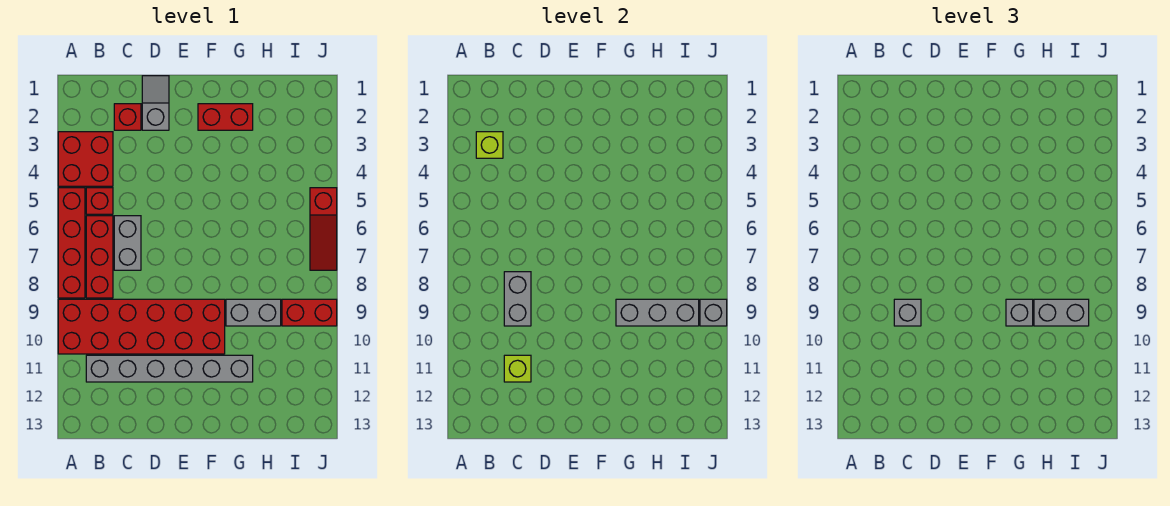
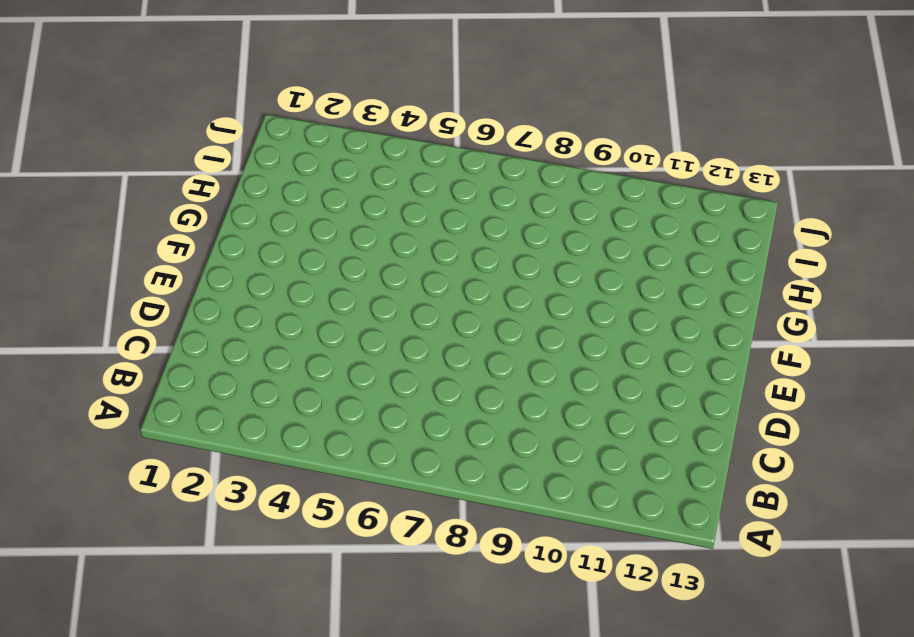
none -> red 2x2 brick [58,132,113,186]
none -> red 1x4 brick [58,188,85,298]
none -> red 2x6 brick [58,299,225,354]

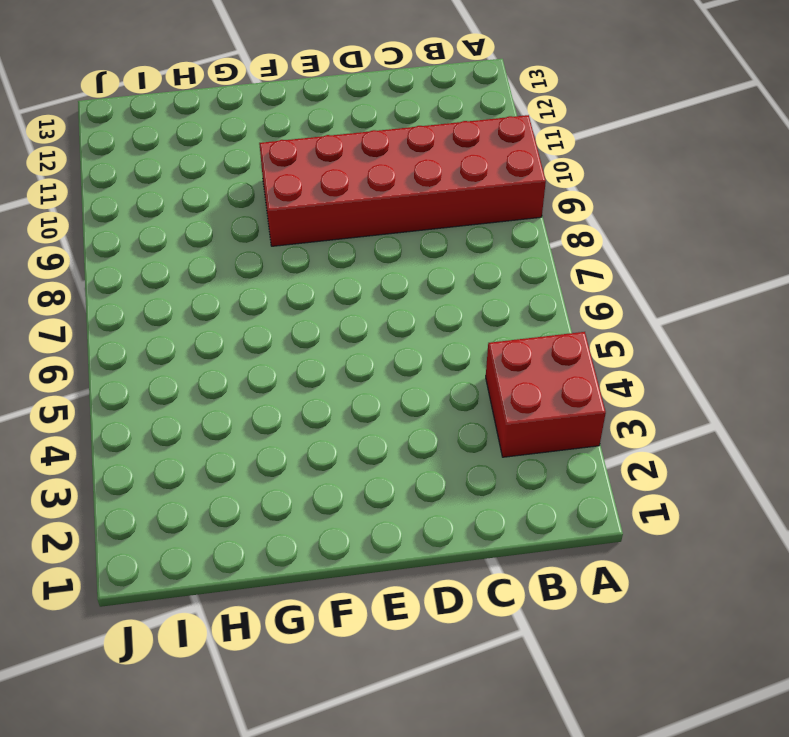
none -> red 1x4 brick [58,188,85,298]
none -> red 1x1 brick [86,188,113,214]
none -> red 1x3 brick [86,216,113,298]

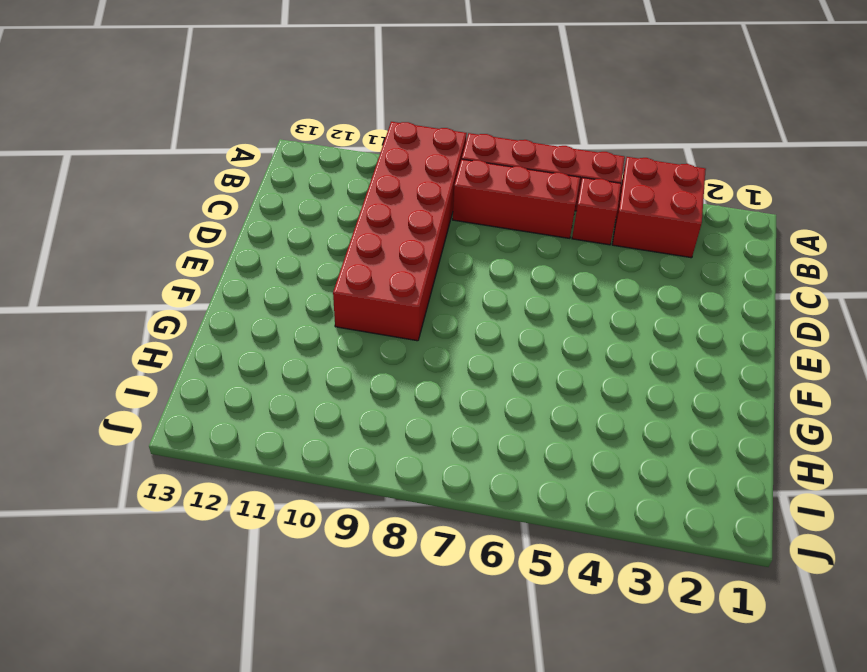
none -> grey 1x6 brick [86,355,253,382]
none -> red 1x1 brick [114,104,141,130]
none -> grey 1x2 brick [114,216,141,270]

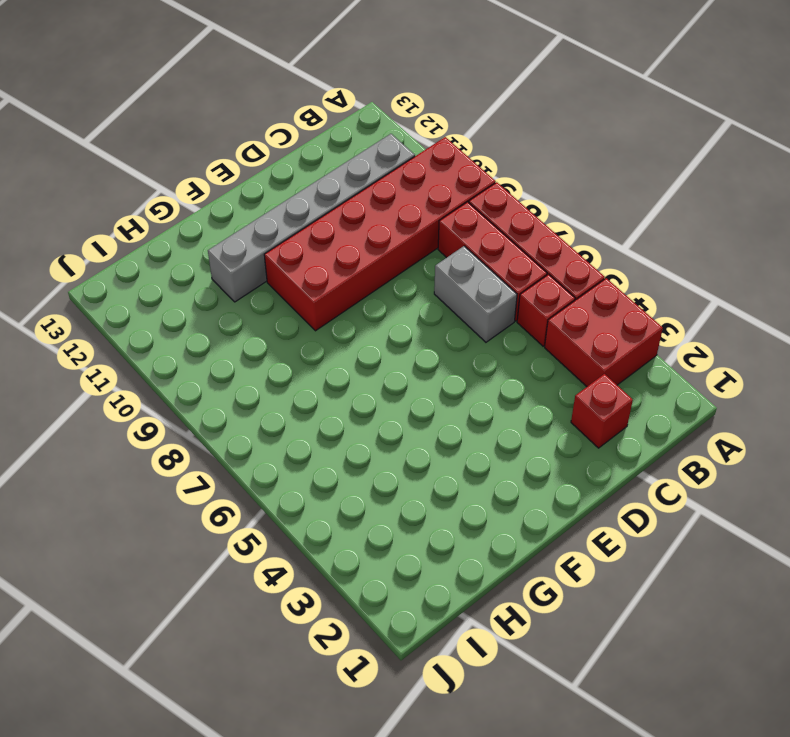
none -> grey 1x2 slope [142,76,169,130]
none -> red 1x2 brick [198,104,253,130]
none -> grey 1x2 brick [226,299,281,326]

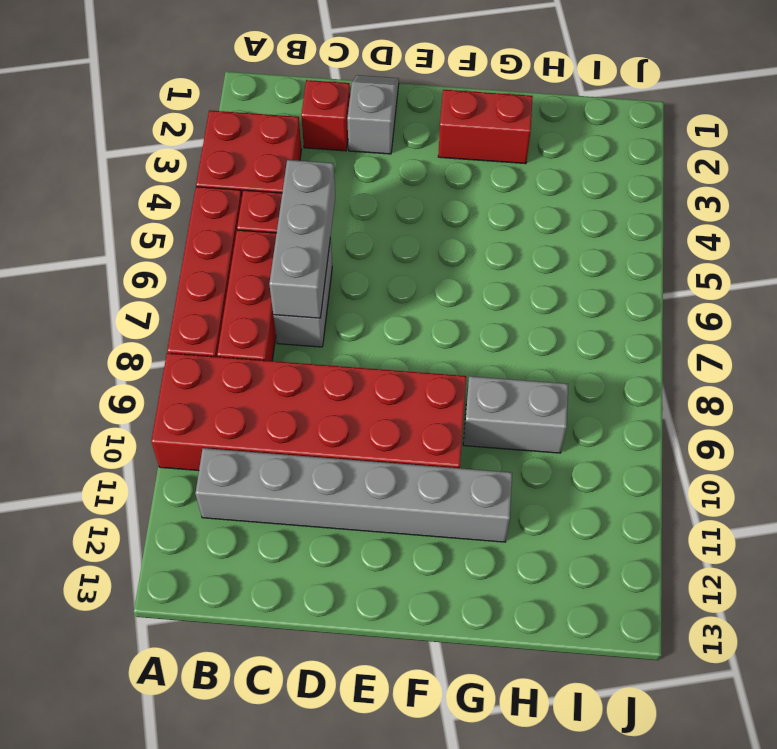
grey 1x3 brick [269,160,335,318] -> grey 1x3 brick turned to [616,299,699,326]
none -> red 1x2 brick [282,299,337,326]
none -> red 1x3 slope [310,188,337,270]
none -> lime 1x1 brick [476,132,503,158]

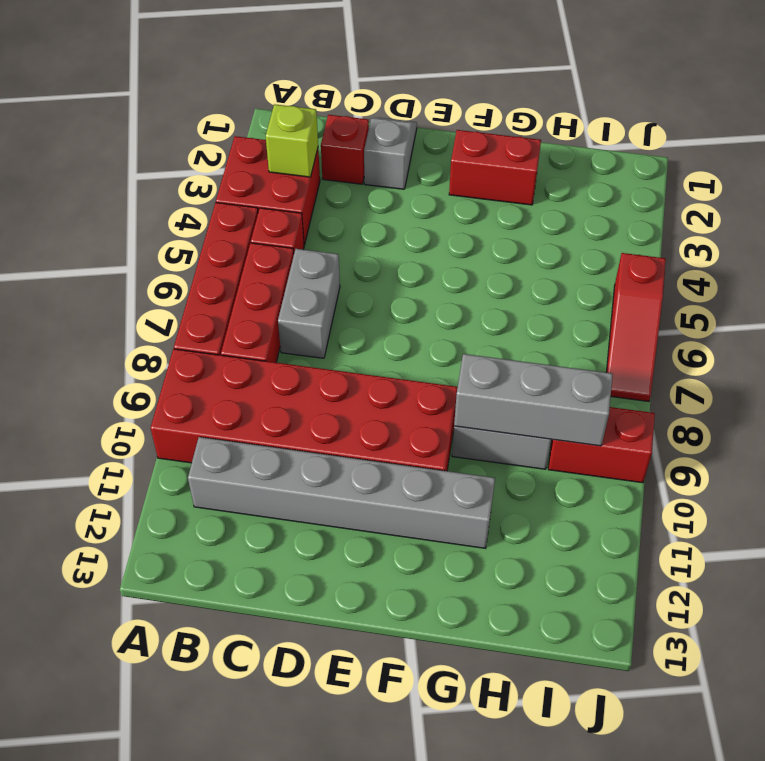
none -> grey 1x2 brick [504,272,531,326]
none -> lime 1x1 brick [504,355,531,382]
none -> grey 1x1 brick [700,299,727,326]

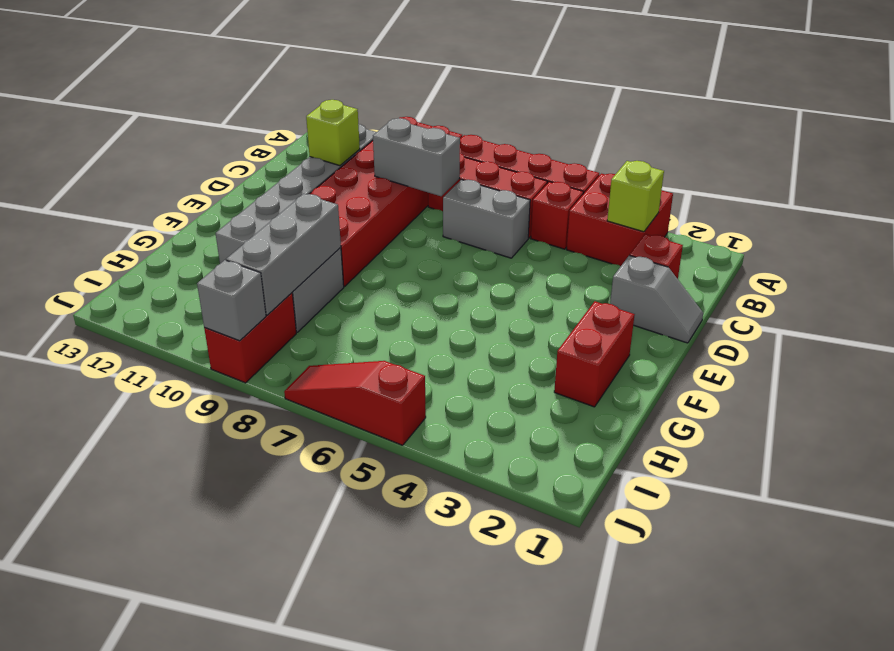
none -> grey 1x1 brick [894,299,921,326]
none -> grey 1x1 brick [1006,299,1033,326]
none -> grey 1x2 brick [1034,299,1089,326]

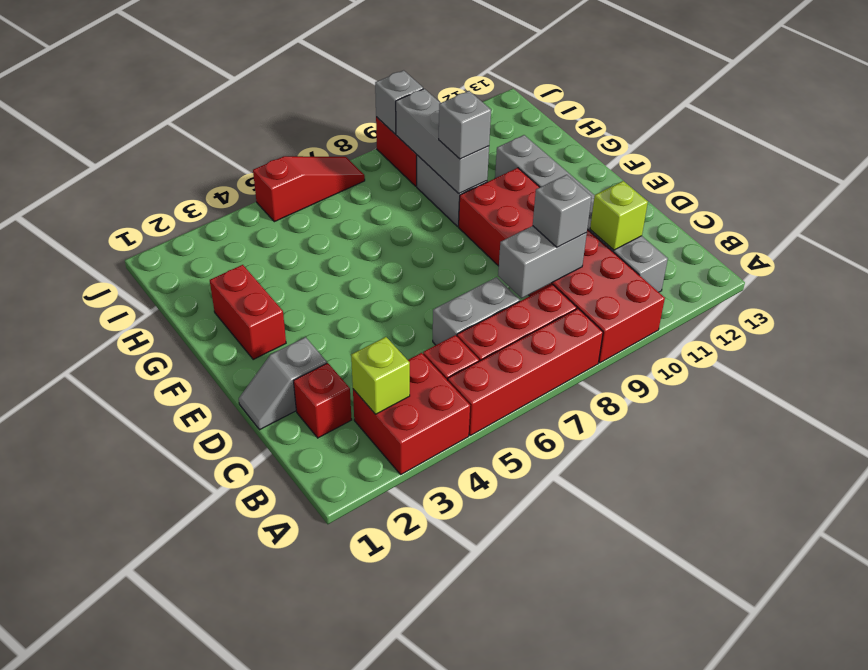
none -> grey 1x2 brick [1034,299,1089,326]

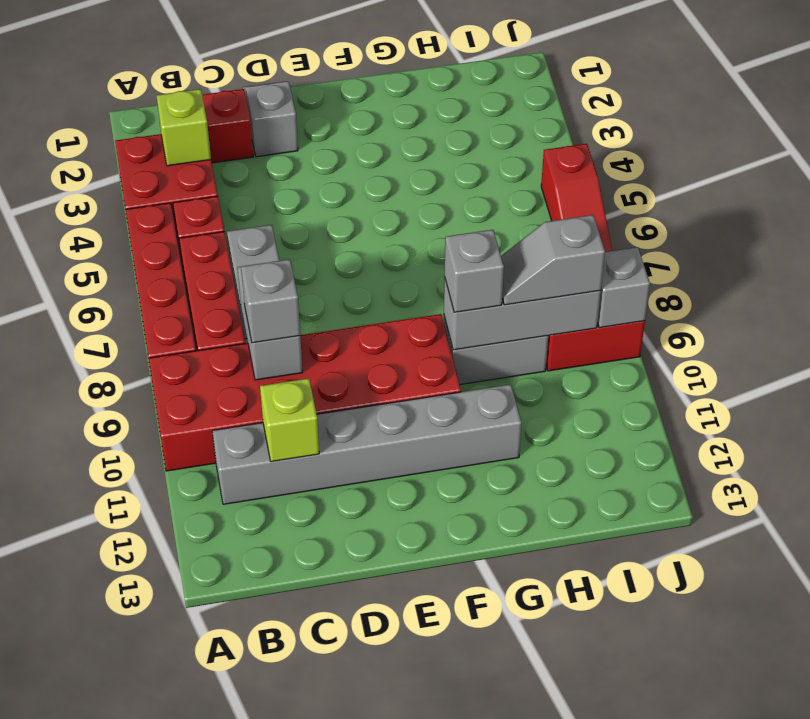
grey 1x2 slope [501,215,605,305] -> grey 1x2 brick [1034,299,1089,326]
none -> red 1x2 brick [198,104,253,130]

